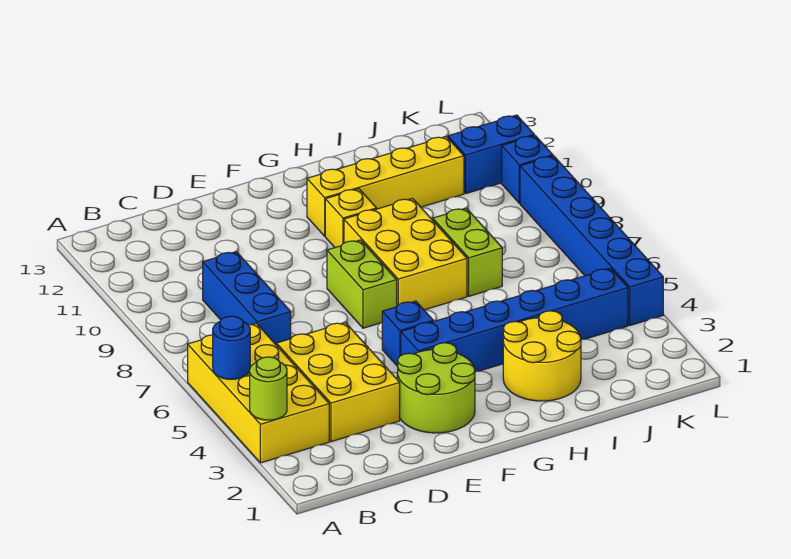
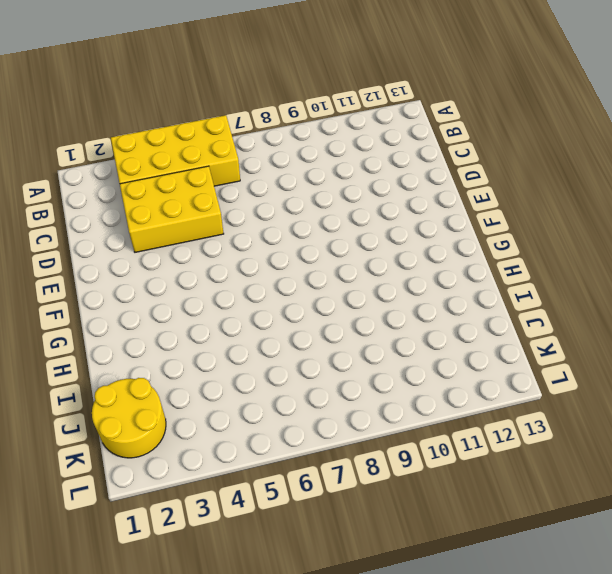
yellow 2x2 round brick [92,378,166,458] -> yellow 2x2 round brick moved to [503,311,581,401]
none -> blue 1x3 brick [203,252,291,345]
none -> lime 2x2 round brick [397,343,475,433]
none -> blue 1x6 brick [401,268,628,372]

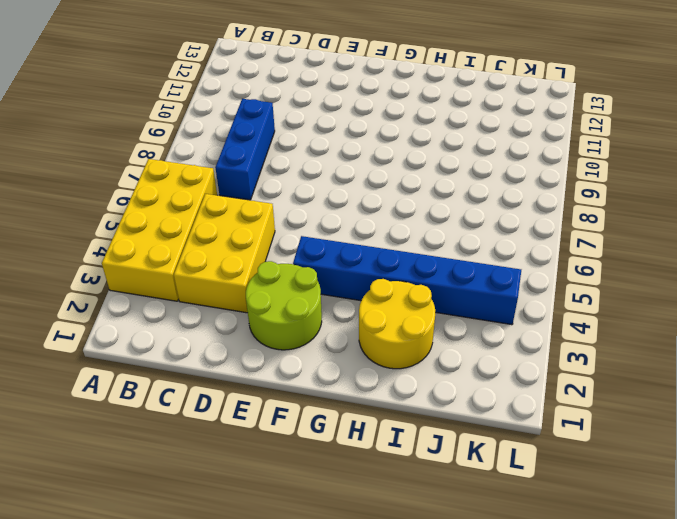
none -> blue 1x1 brick [382,301,433,366]
none -> lime 1x2 brick [327,240,397,328]
none -> yellow 2x3 brick [344,198,467,310]

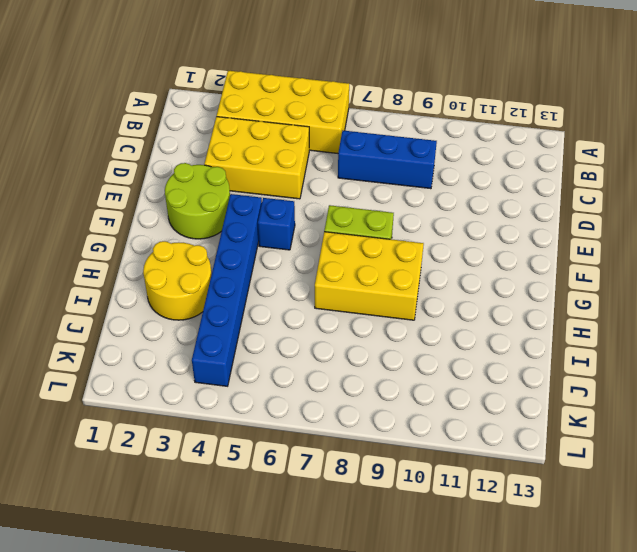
none -> yellow 1x1 brick [325,189,377,248]
none -> yellow 1x4 brick [307,136,464,236]
none -> lime 1x2 brick [433,208,502,296]

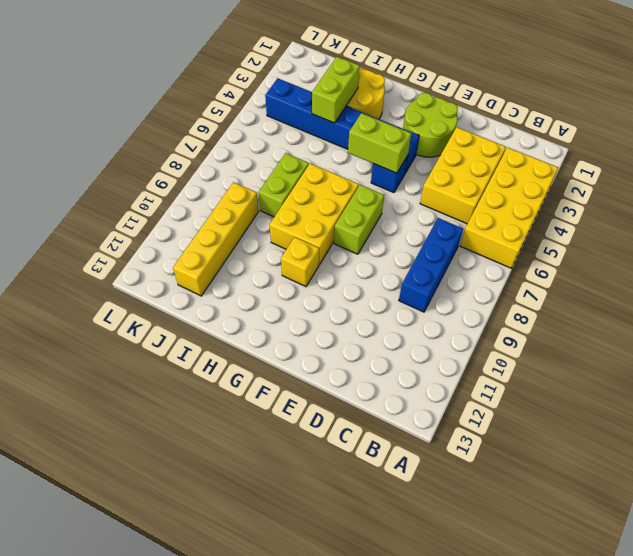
lime 1x2 brick [348,113,411,173] -> none
lime 1x2 brick [312,57,360,123] -> none
yellow 1x4 brick [173,182,259,296] -> yellow 1x4 brick turned to [307,136,464,236]
none -> blue 1x2 brick [448,115,534,193]
none -> blue 1x6 brick [520,156,663,325]
none -> blue 1x1 brick [502,136,553,203]

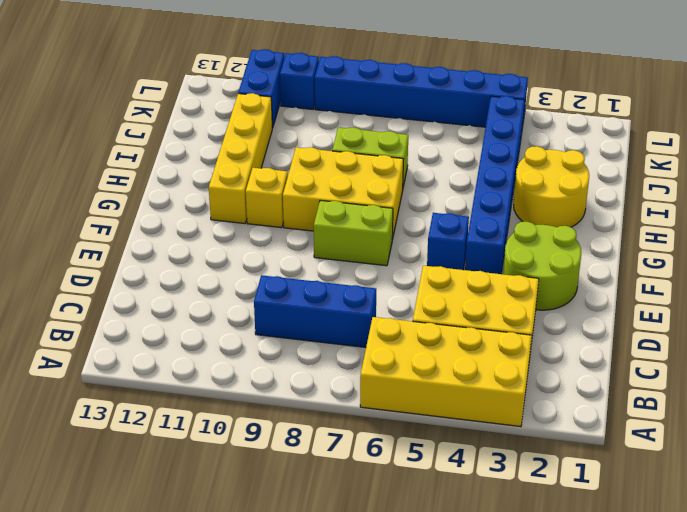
none -> lime 1x1 round brick [250,357,287,420]
none -> blue 1x1 round brick [213,316,250,379]

